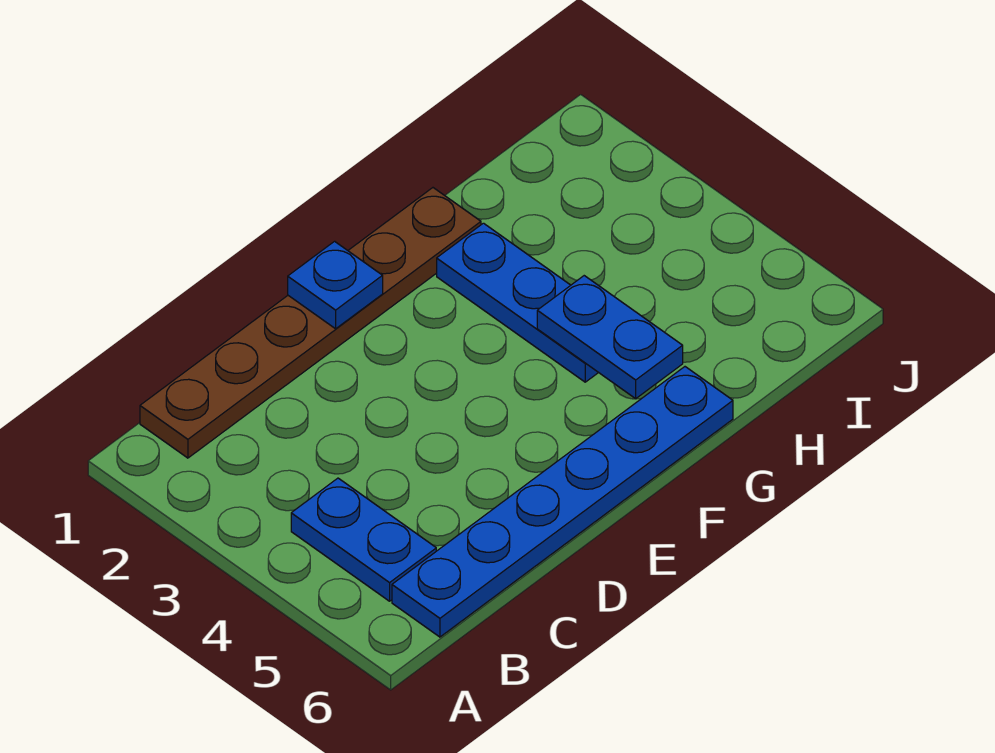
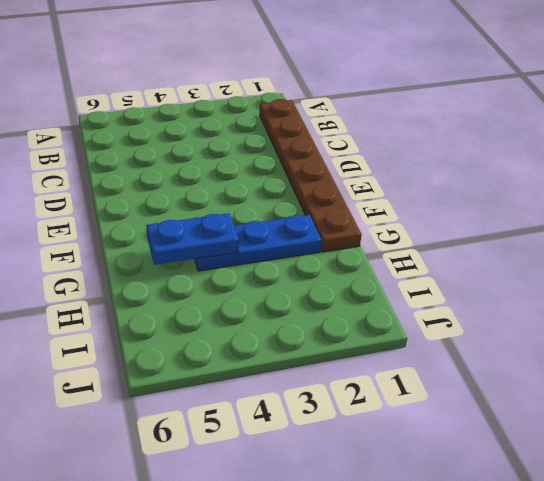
none -> blue 1x2 plate [291,478,436,601]
none -> blue 1x6 plate [392,367,733,637]

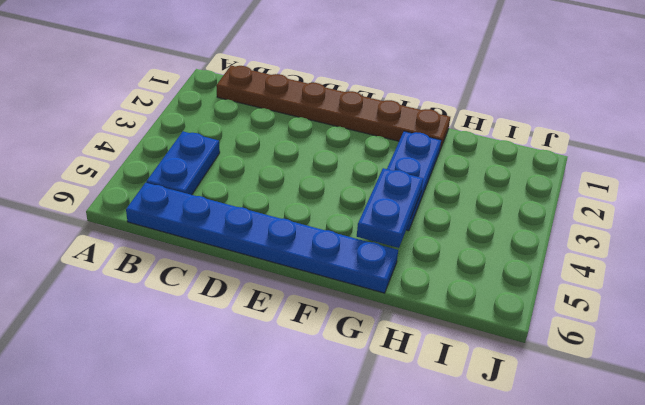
none -> blue 1x1 plate [288,241,383,329]

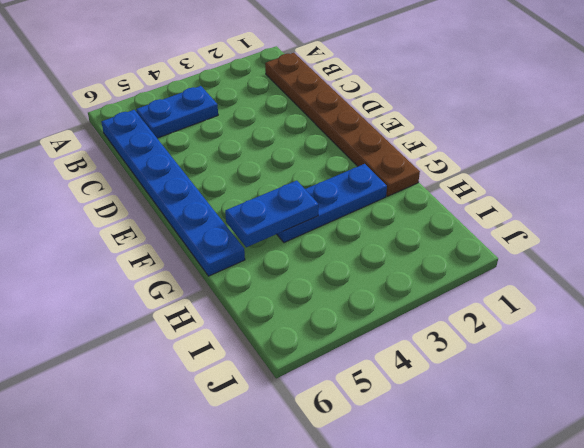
none -> blue 1x1 plate [288,241,383,329]

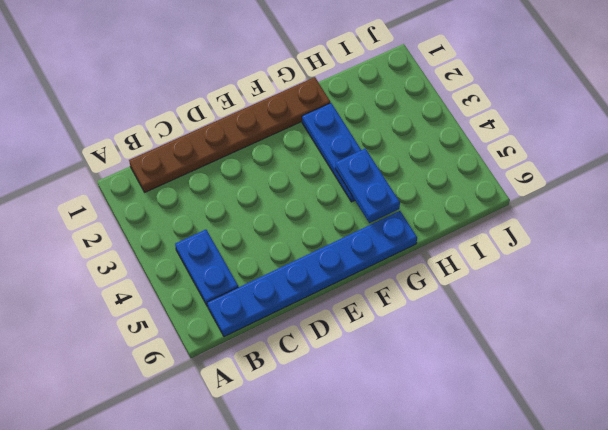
none -> blue 1x1 plate [288,241,383,329]

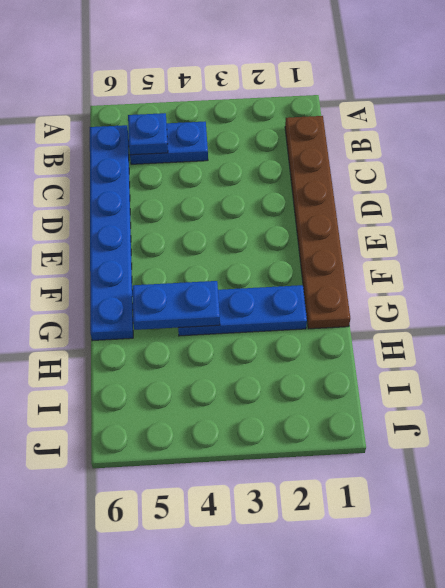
blue 1x1 plate [128,113,168,155] -> blue 1x1 plate moved to [288,241,383,329]

